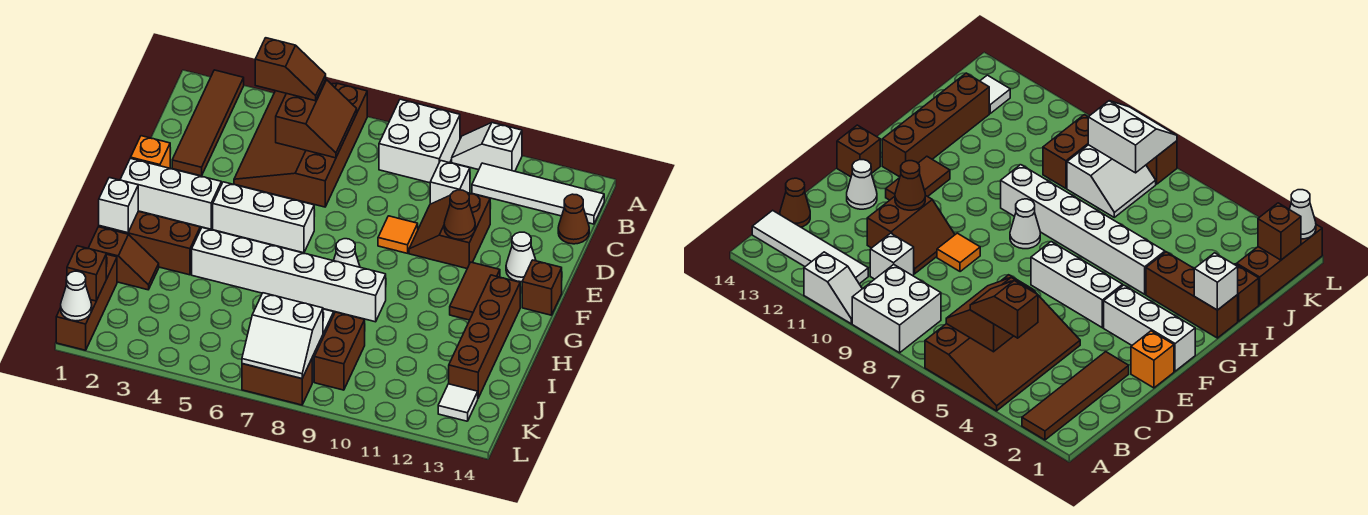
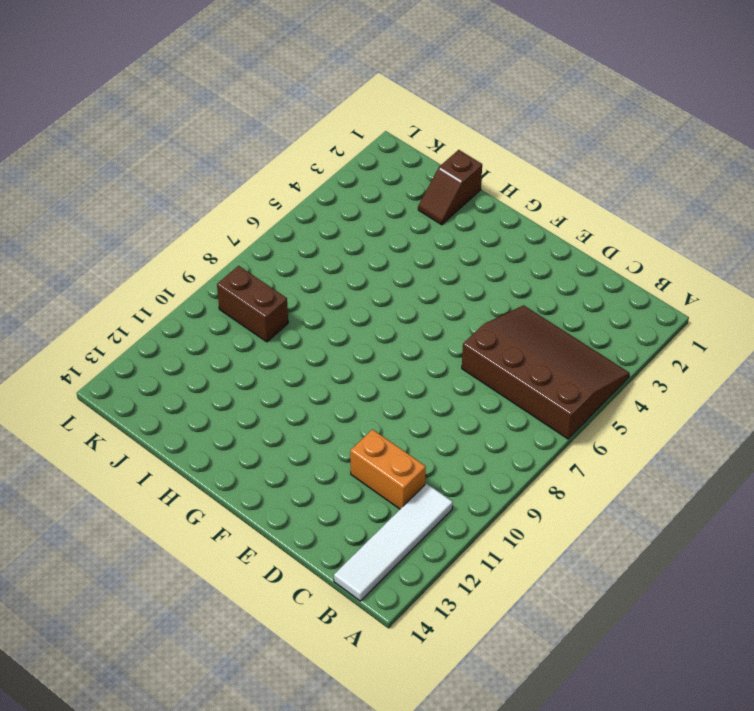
orange 1x2 brick [350,430,426,509] -> brown 2x2 slope [409,193,490,268]
none -> brown 1x4 tile [172,70,244,176]
none -> white 2x2 brick [379,99,460,183]
none -> white 1x2 slope [452,123,522,171]
none -> white 1x1 brick [430,161,470,204]

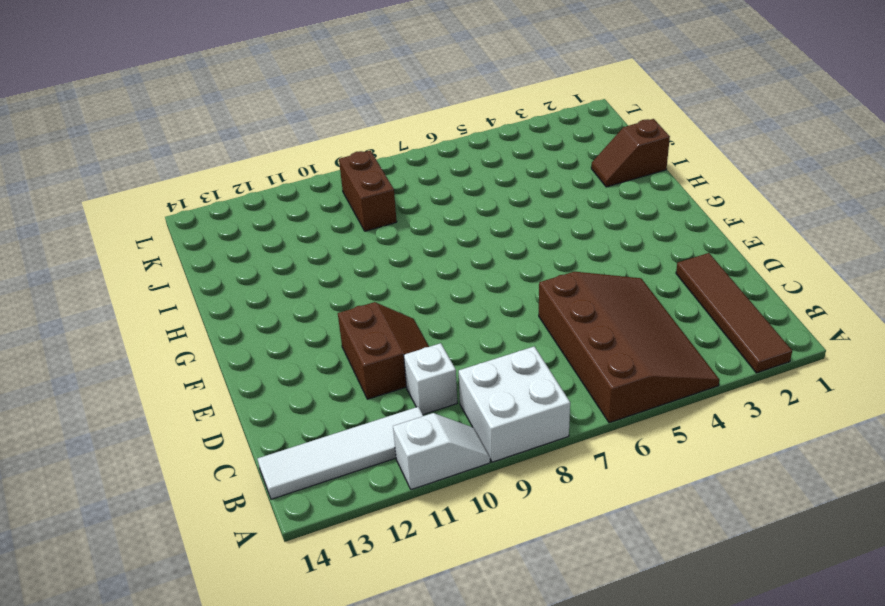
none -> brown 1x1 cone [558,194,589,244]
none -> orange 1x1 brick [131,136,170,168]
none -> orange 1x1 tile [378,216,418,253]
none -> white 1x1 cone [506,232,536,282]

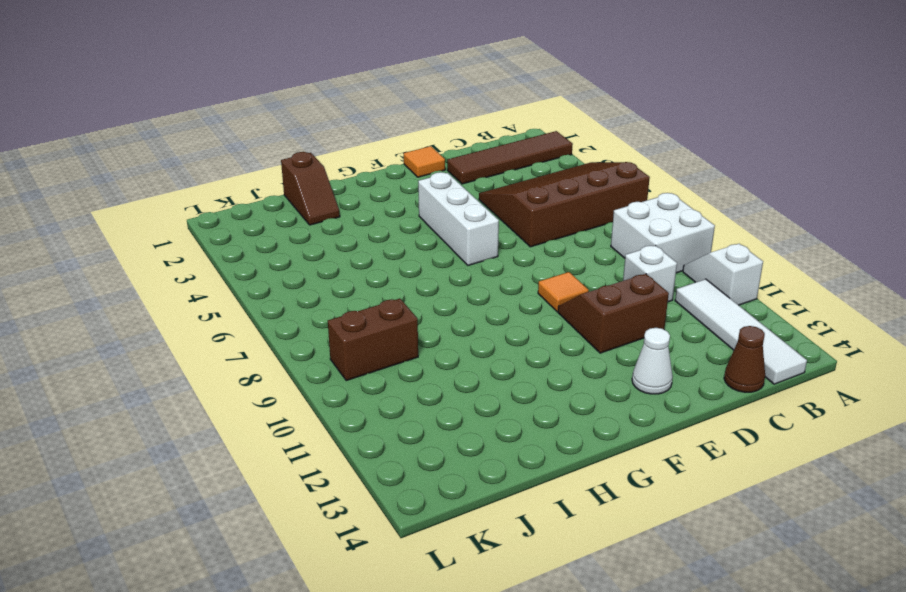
orange 1x1 tile [404,146,445,177] -> orange 1x1 brick [131,136,170,168]
none -> white 1x3 brick [120,158,221,229]
none -> brown 1x2 tile [450,262,500,320]
none -> brown 1x1 brick [522,260,562,315]
none -> white 1x1 cone [334,239,360,267]

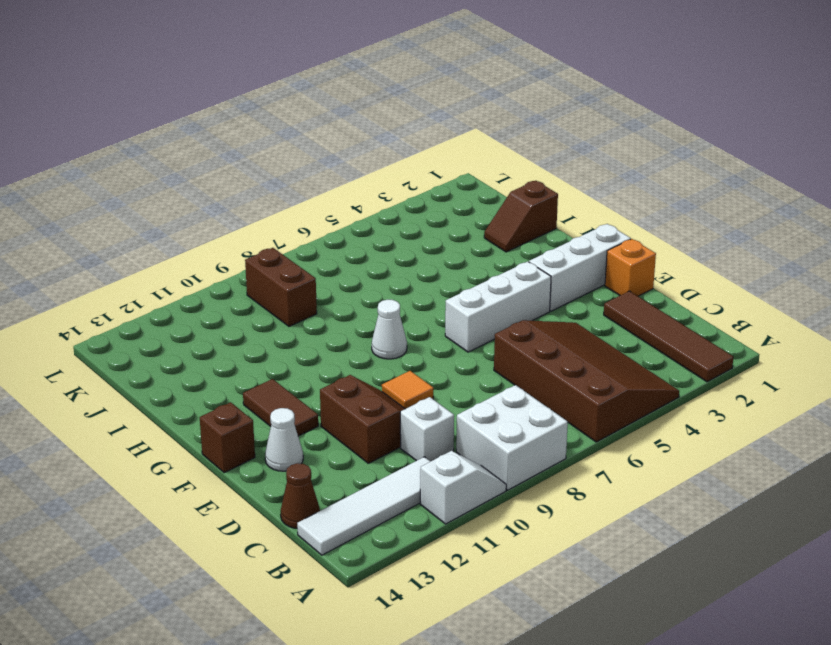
none -> brown 1x4 brick [449,275,520,398]
none -> brown 1x3 brick [99,211,200,275]
none -> white 1x6 brick [192,228,386,322]
none -> brown 1x3 brick [56,254,117,350]

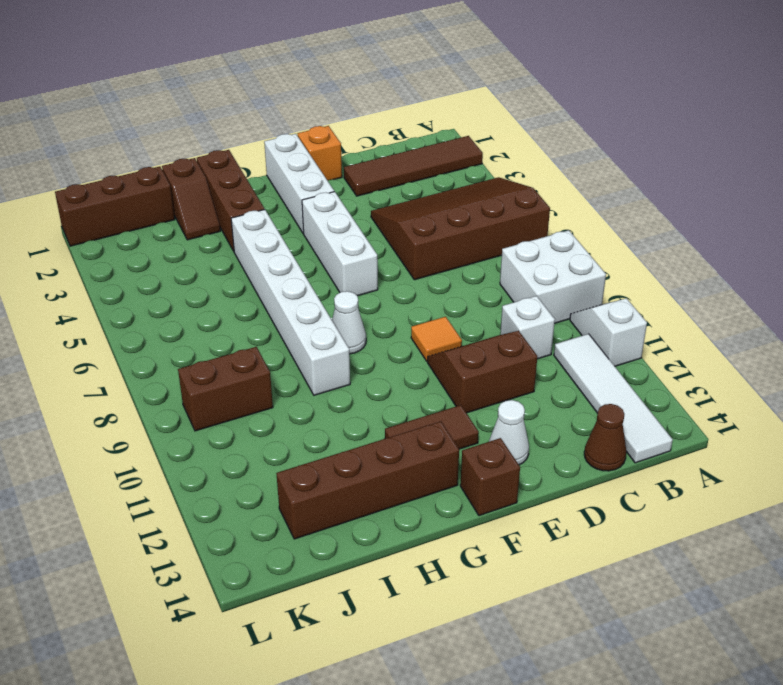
none -> white 2x2 slope [1067,145,1156,217]
none -> white 1x1 tile [438,384,478,421]
none -> brown 1x2 brick [242,359,312,405]
none -> brown 2x2 slope [276,80,357,158]

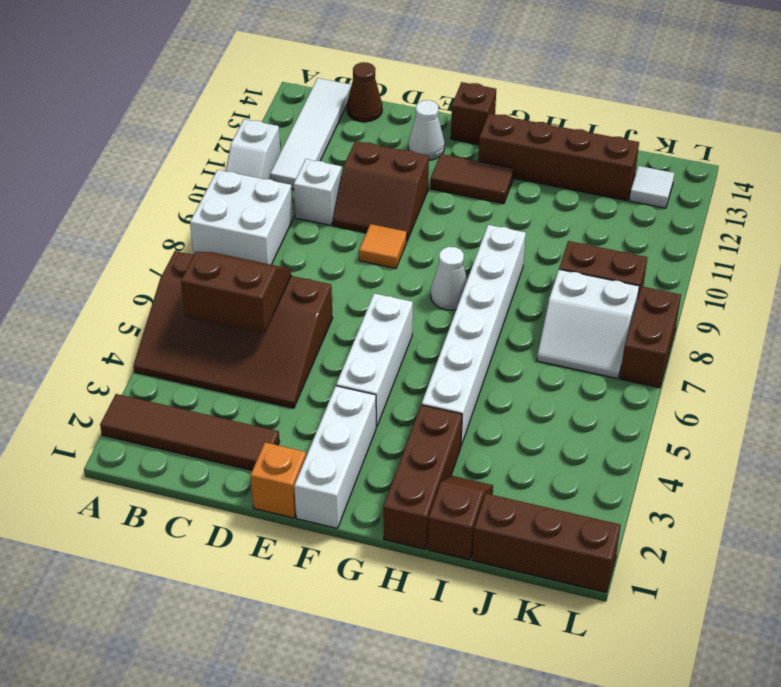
none -> brown 1x1 cone [444,190,475,239]
none -> white 1x1 brick [99,178,138,233]
none -> brown 1x1 brick [67,246,106,301]
none -> white 2x2 slope [242,293,323,379]

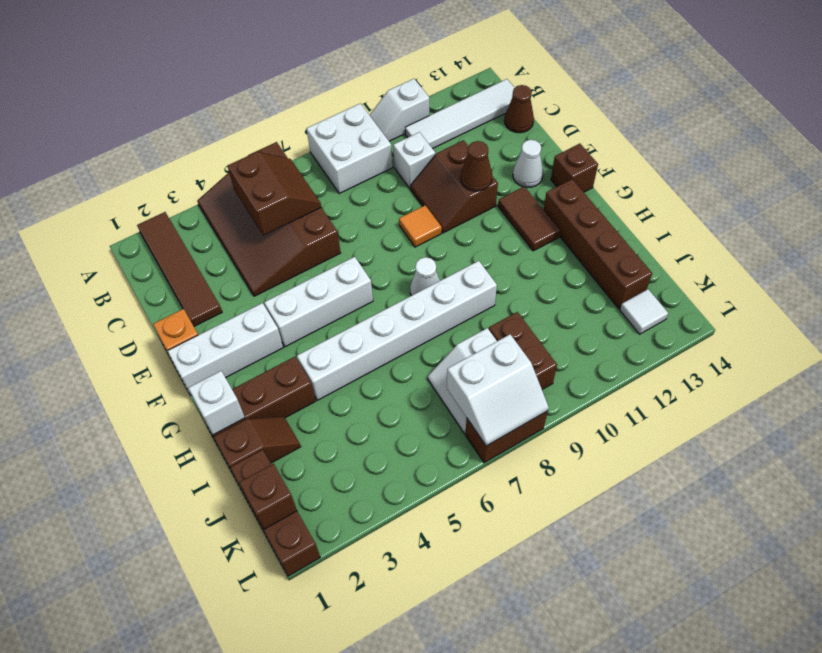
none -> white 1x1 cone [61,271,92,321]
none -> brown 1x2 slope [255,38,326,101]

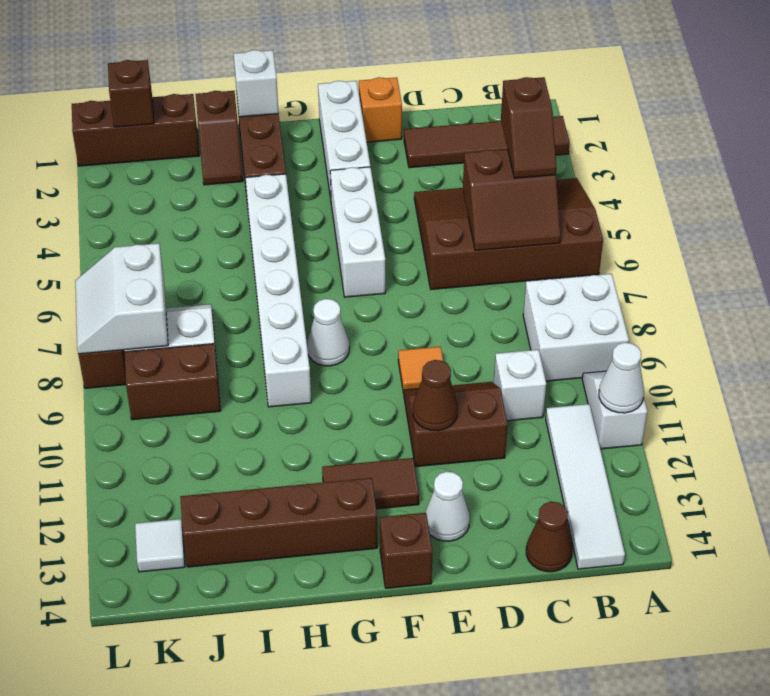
white 1x1 cone [599,343,644,413] -> white 1x1 cone moved to [61,271,92,321]

